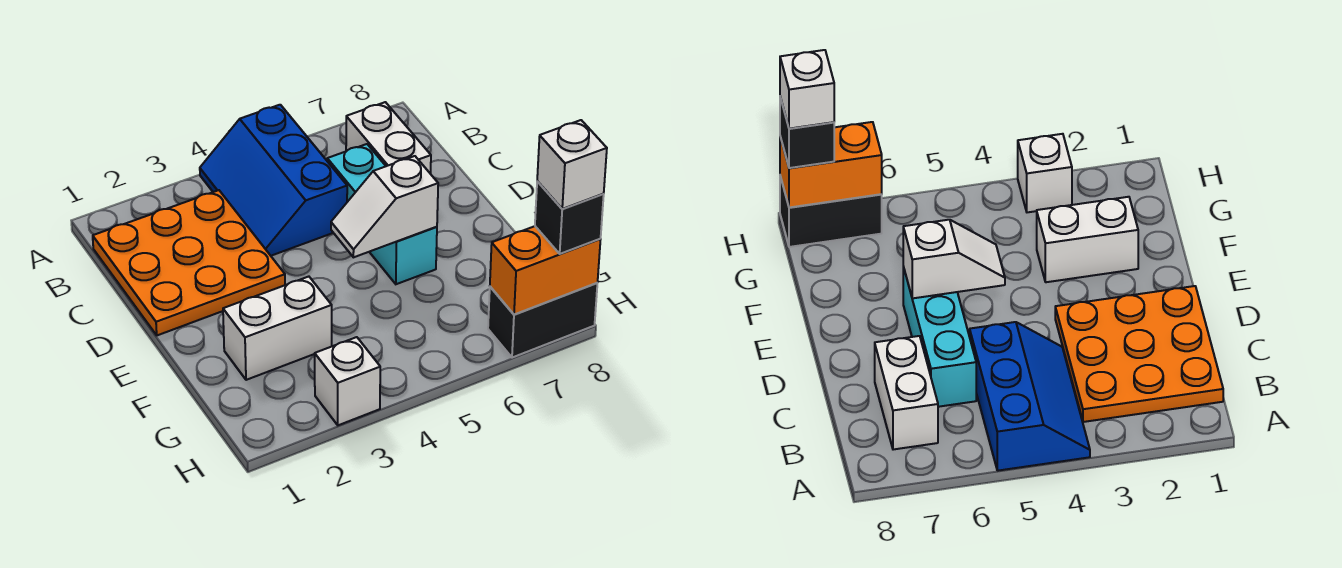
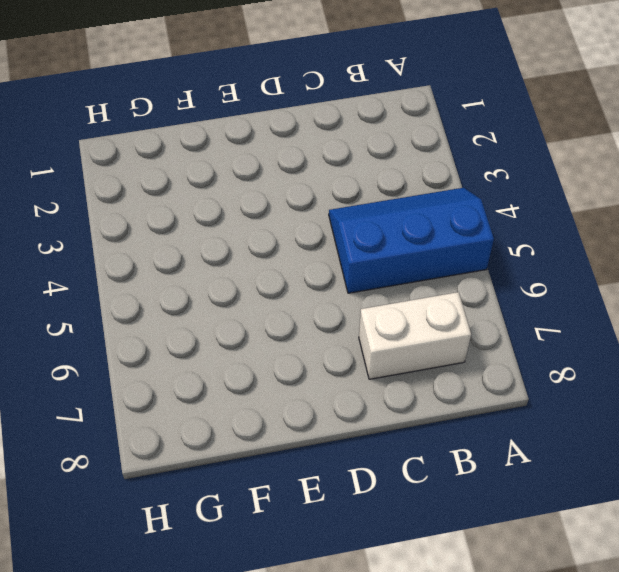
none -> orange 3x3 plate [93,190,285,335]
none -> cyan 1x3 brick [327,144,437,284]

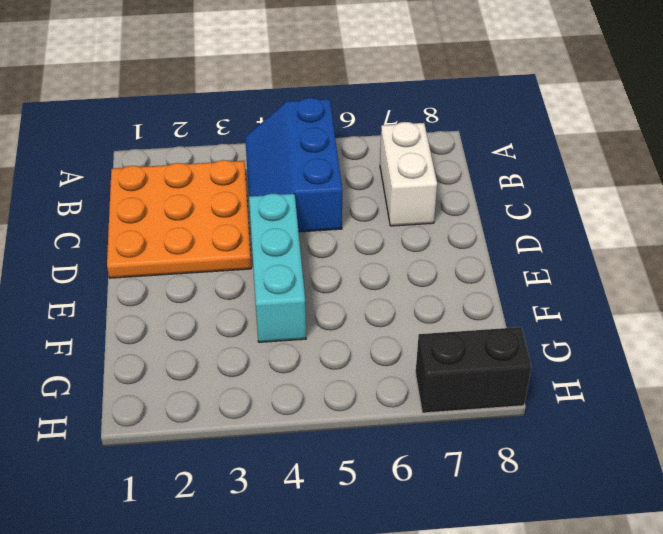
cyan 1x3 brick [249,194,306,342] -> cyan 1x3 brick moved to [327,144,437,284]
none -> white 1x2 brick [223,277,332,380]
none -> white 1x1 brick [315,337,380,425]

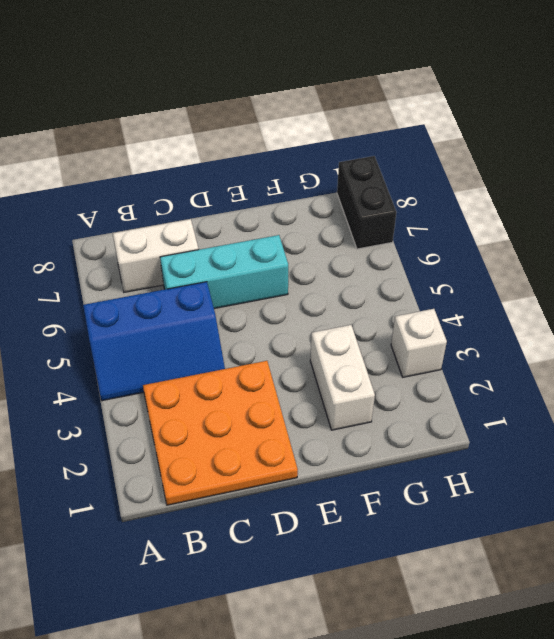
none -> white 1x2 slope [331,156,438,257]
none -> orange 1x2 brick [490,226,601,315]

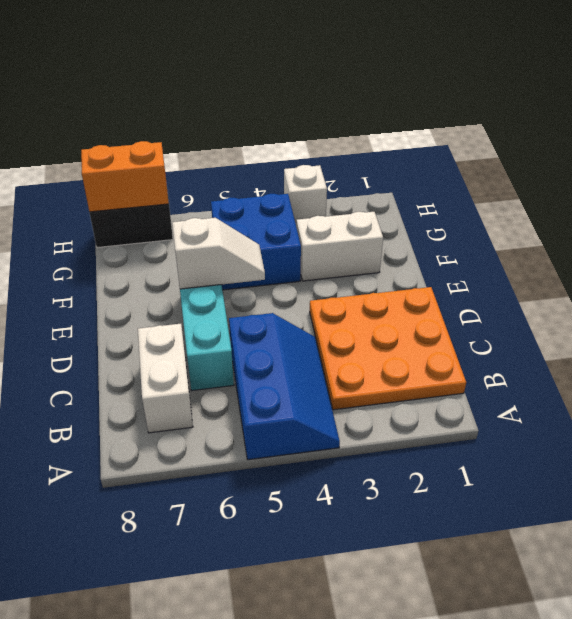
blue 2x2 brick [211,194,301,290] -> none
none -> black 1x1 brick [535,181,604,254]
none -> white 1x1 brick [537,120,607,209]

